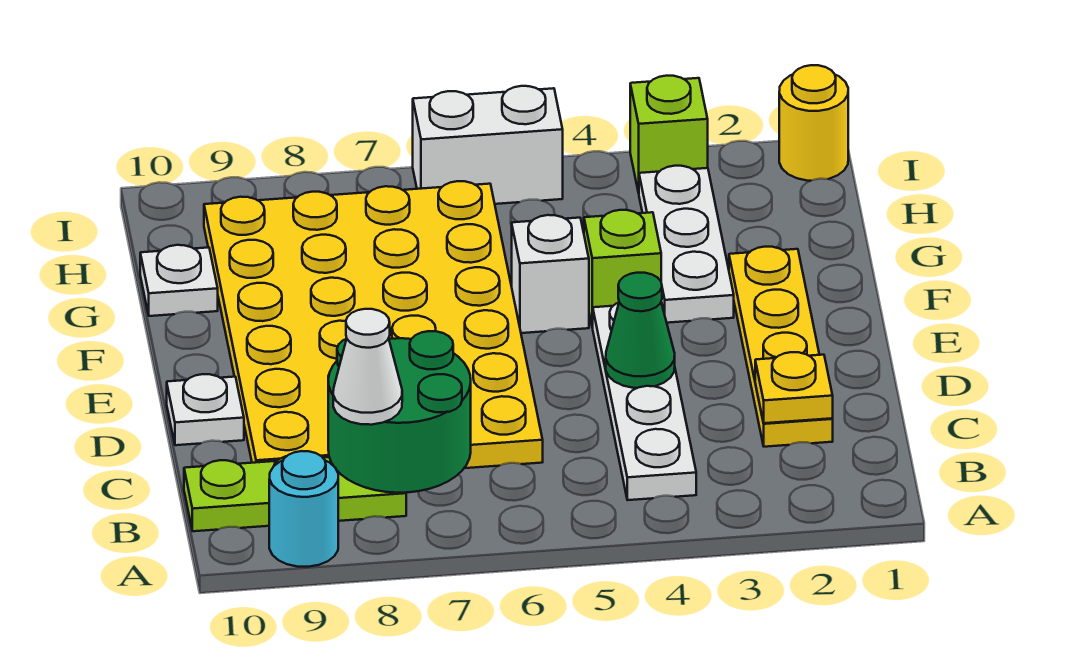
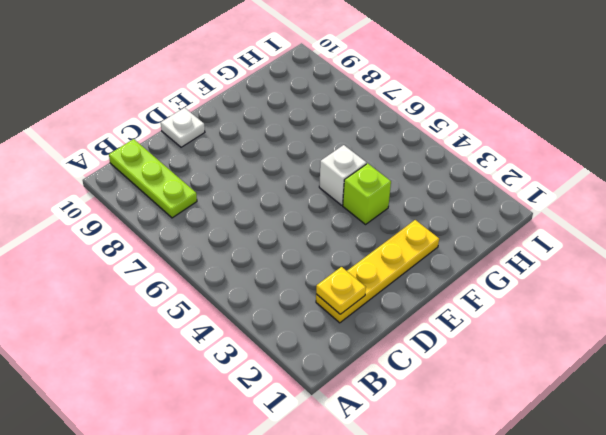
none -> cyan 1x1 round brick [269,451,338,567]
none -> white 1x4 plate [593,302,696,500]
none -> yellow 4x6 plate [204,181,543,468]

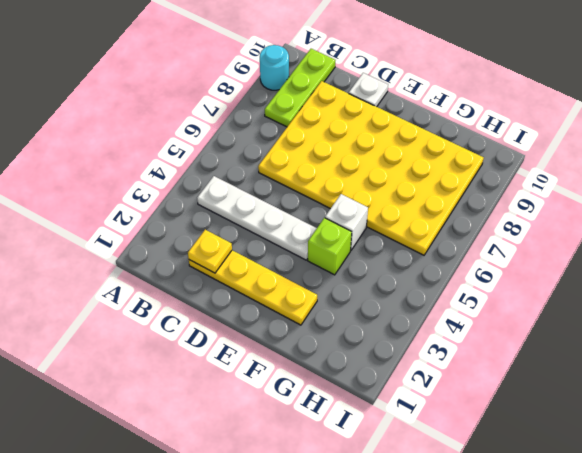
none -> white 1x3 plate [639,166,734,323]
none -> white 1x1 plate [140,245,218,316]
none -> yellow 1x1 round brick [779,65,848,181]

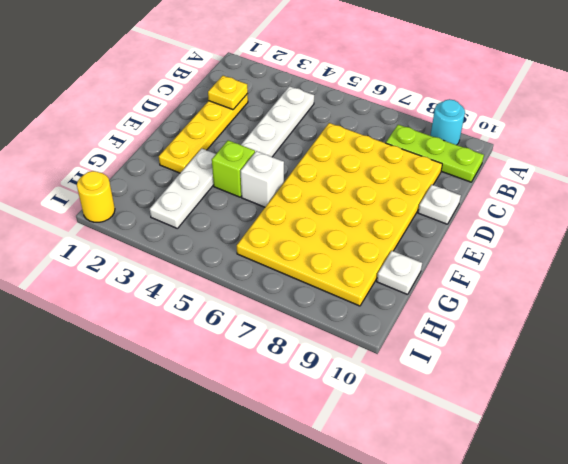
none -> lime 1x1 brick [630,76,708,193]
none -> white 1x2 brick [413,86,563,204]
none -> green 2x2 round brick [328,331,471,493]

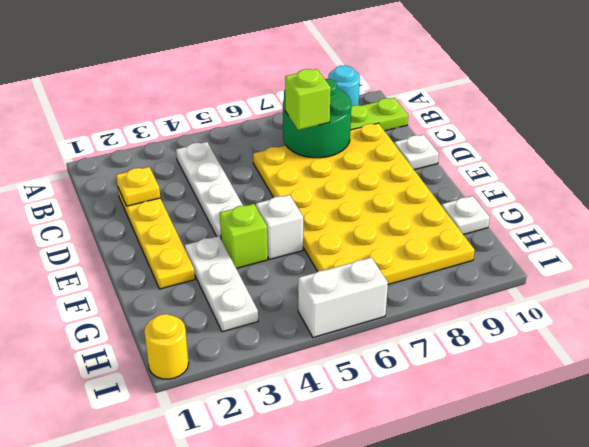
lime 1x1 brick [285,69,331,130] -> lime 1x1 brick moved to [630,76,708,193]
none -> green 1x1 cone [606,273,675,388]
none -> white 1x1 cone [333,309,402,425]

